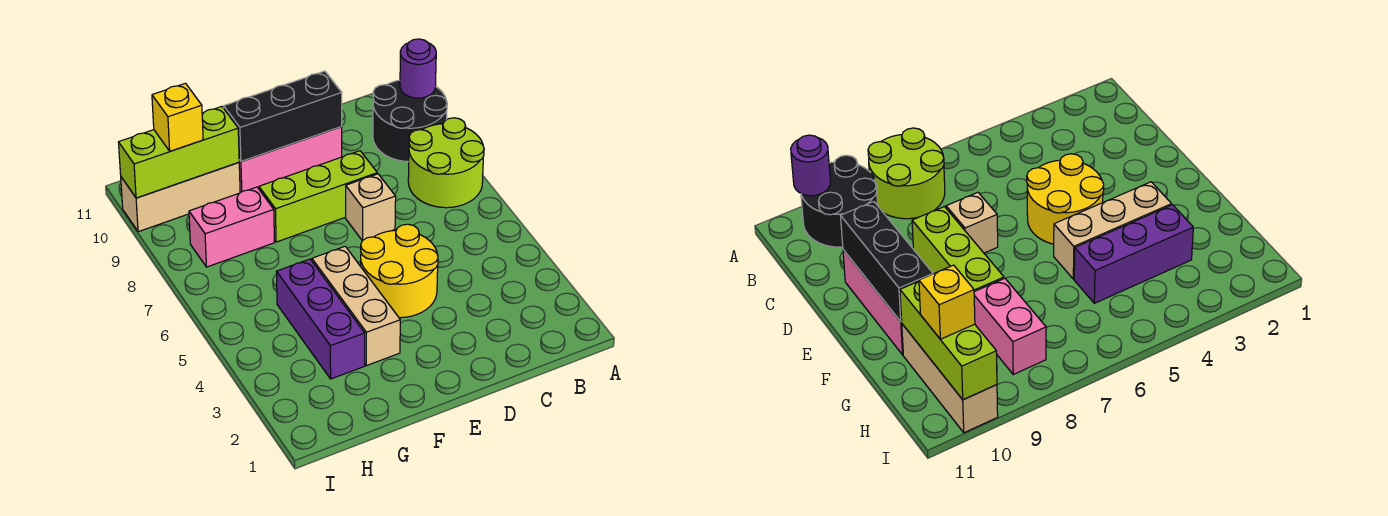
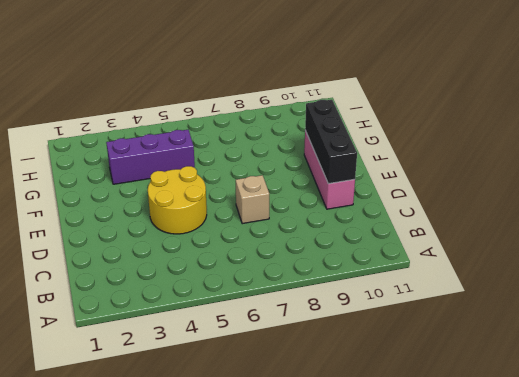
none -> lime 2x2 round brick [408,118,484,208]
none -> black 2x2 round brick [373,80,447,162]
none -> lime 1x3 brick [259,151,377,242]

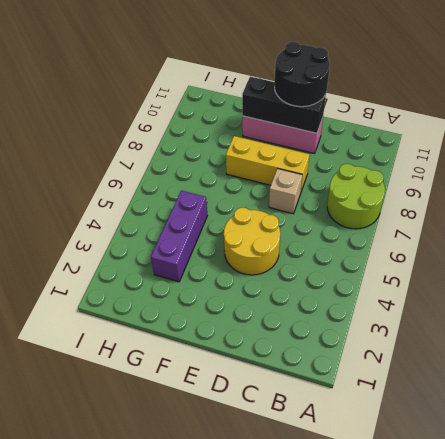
yellow 1x3 brick [226,136,310,191] -> lime 1x3 brick [259,151,377,242]
black 2x2 round brick [275,42,330,107] -> black 2x2 round brick moved to [373,80,447,162]
none -> tan 1x3 brick [312,246,400,366]
none -> pink 1x2 brick [189,187,274,267]
none -> tan 1x3 brick [121,163,240,232]

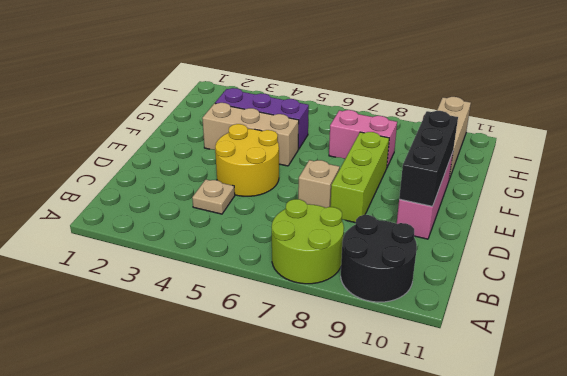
tan 1x1 plate [192,179,235,214] -> none
pink 1x2 brick [329,110,397,167] -> pink 1x2 brick turned to [189,187,274,267]
none -> purple 1x1 round brick [400,39,436,98]
none -> lime 1x3 brick [118,106,239,198]
none -> yellow 1x1 brick [152,83,203,151]

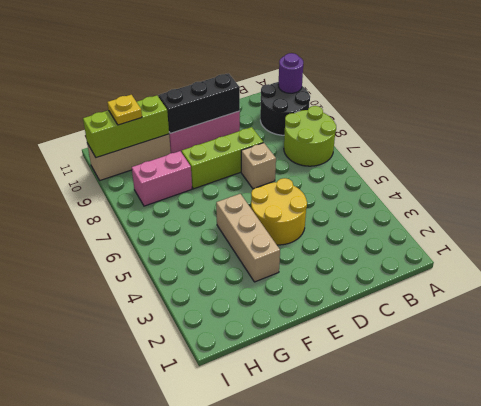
yellow 1x1 plate [107,95,142,125] -> yellow 1x1 brick [152,83,203,151]
none -> purple 1x3 brick [276,259,365,379]

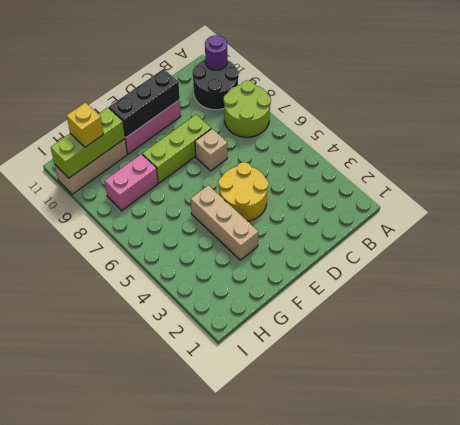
none -> purple 1x3 brick [276,259,365,379]

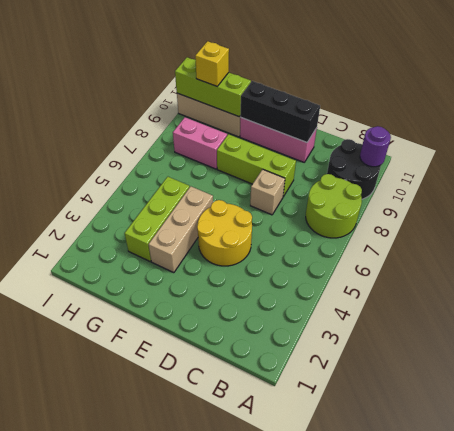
lime 1x3 brick [125,177,190,261] -> purple 1x3 brick [276,259,365,379]

